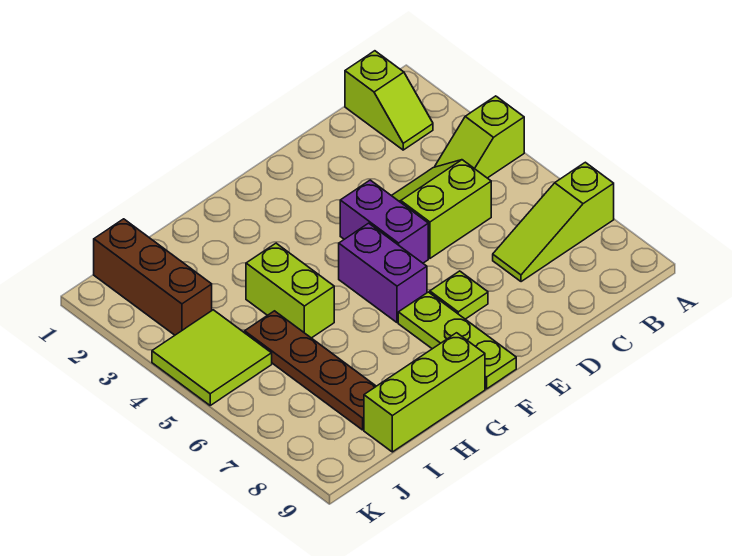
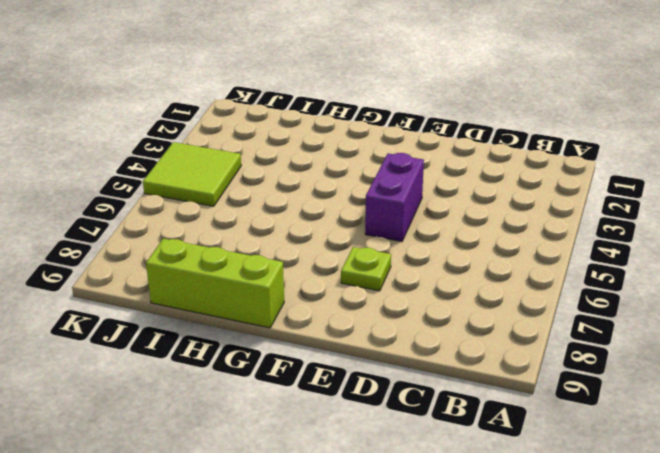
none -> lime 1x2 slope [435,96,524,178]
none -> lime 1x3 slope [493,162,614,282]
none -> lime 1x2 slope [345,51,433,150]

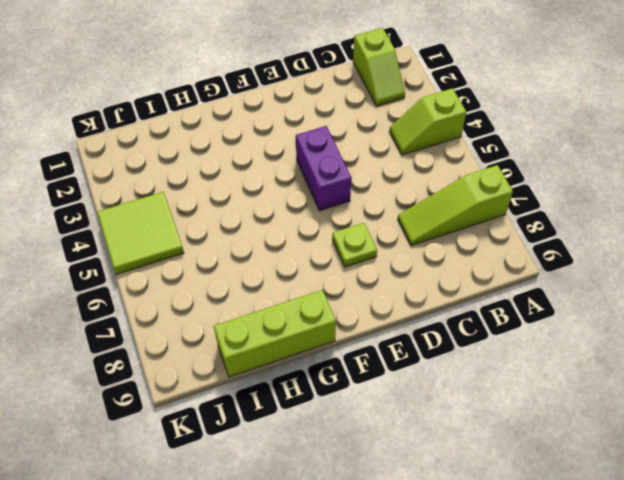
none -> lime 2x2 slope [392,160,491,258]
none -> purple 1x2 brick [339,223,427,323]
none -> lime 1x3 plate [398,292,516,389]

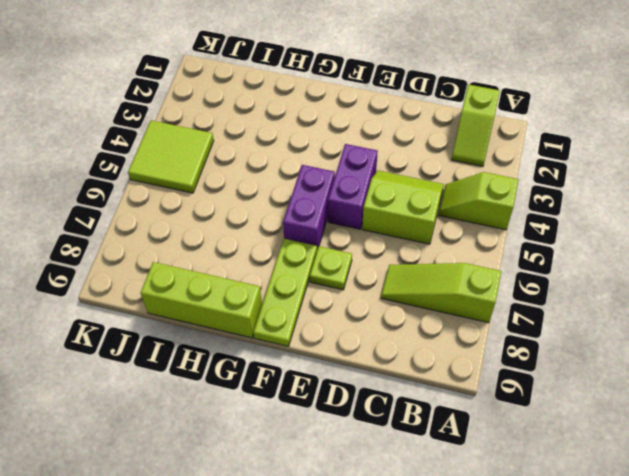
none -> lime 1x2 brick [246,243,334,338]
none -> brown 1x4 plate [245,311,376,430]
none -> brown 1x3 brick [94,219,212,335]

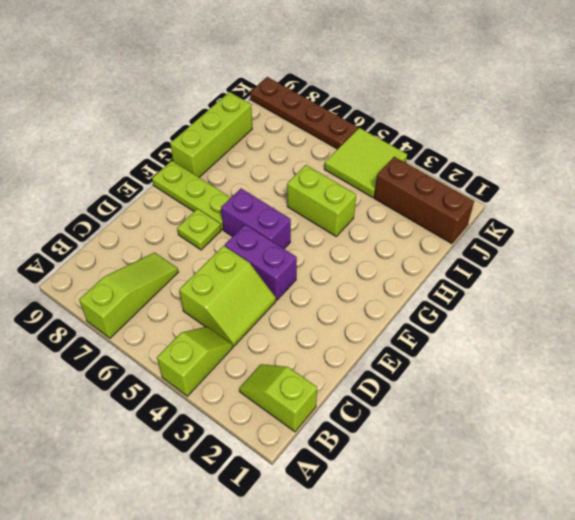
brown 1x4 plate [250,77,358,149] -> brown 1x4 plate moved to [245,311,376,430]

